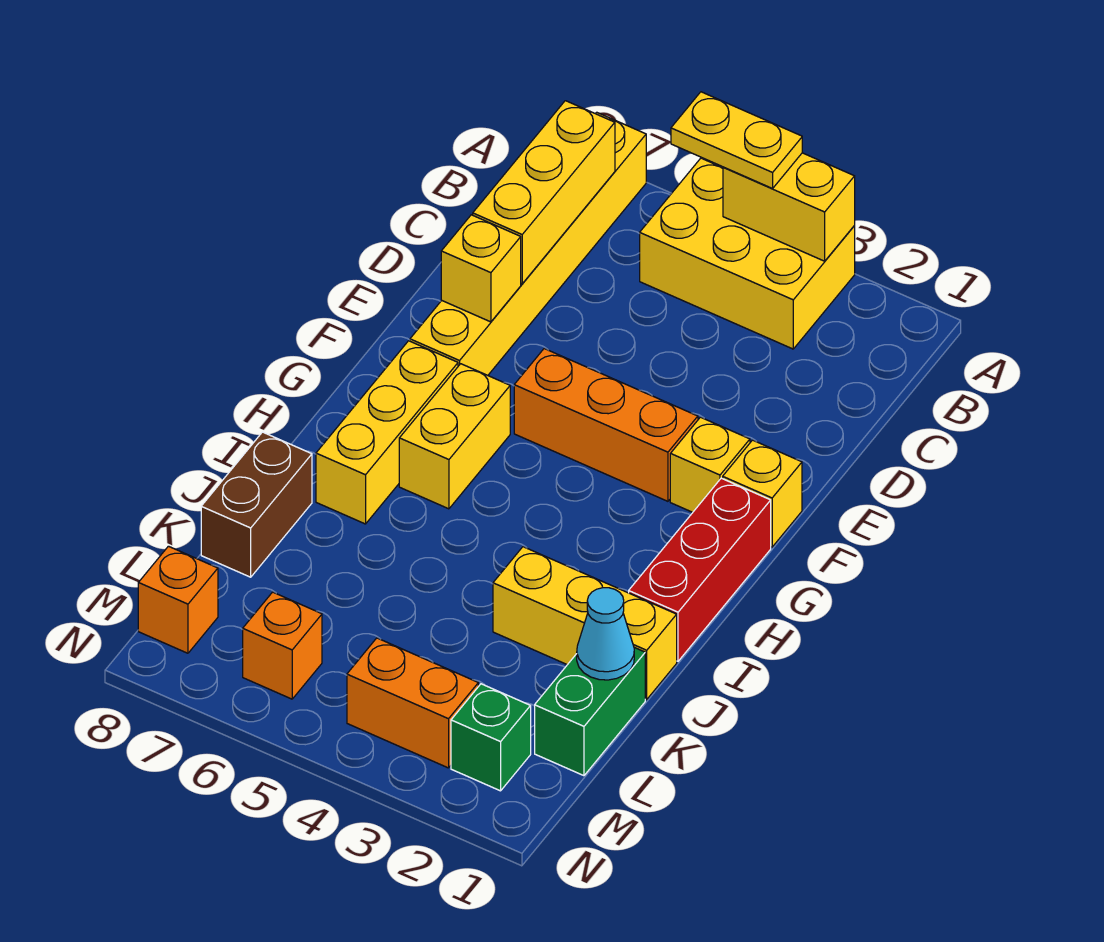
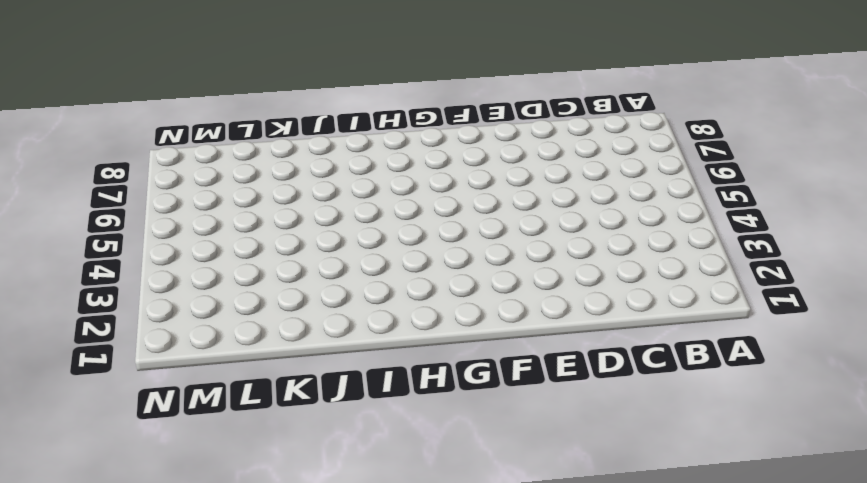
none -> yellow 2x3 brick [640,158,855,349]
none -> yellow 1x6 brick [410,112,646,375]
none -> yellow 1x1 brick [723,440,802,547]

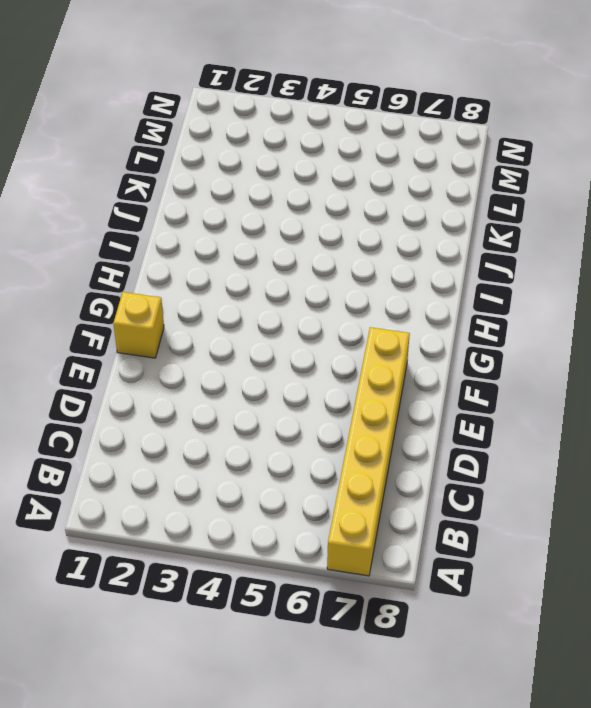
none -> yellow 2x3 brick [640,158,855,349]
none -> yellow 1x1 brick [670,417,750,512]
none -> orange 1x3 brick [514,349,698,501]

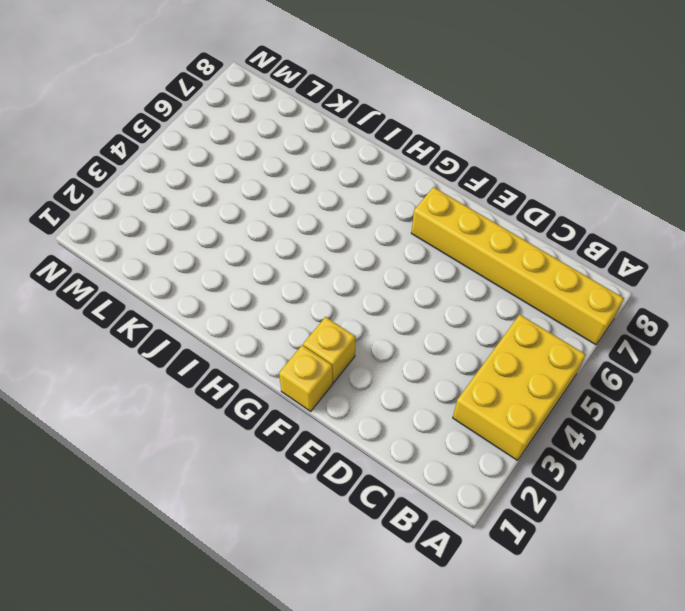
none -> orange 1x3 brick [514,349,698,501]
none -> red 1x3 brick [629,478,771,661]
none -> yellow 1x2 brick [399,364,510,509]

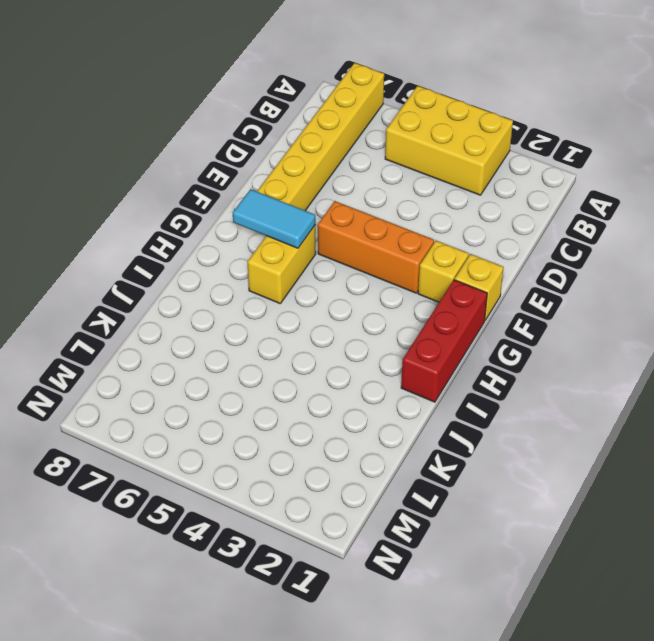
cyan 1x2 tile [233,189,315,248] -> none
none -> yellow 1x3 brick [316,341,458,524]
none -> yellow 1x3 brick [493,547,677,699]
none -> brown 1x2 brick [201,432,312,577]

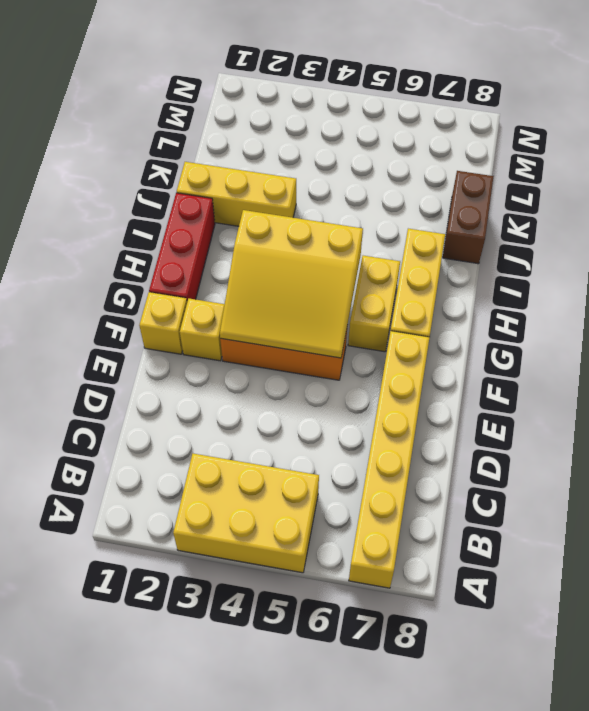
yellow 3x3 slope [220,210,363,358] -> none
none -> green 1x2 brick [535,647,645,776]
none -> green 1x1 brick [451,684,531,791]
none -> orange 1x2 brick [347,638,478,768]

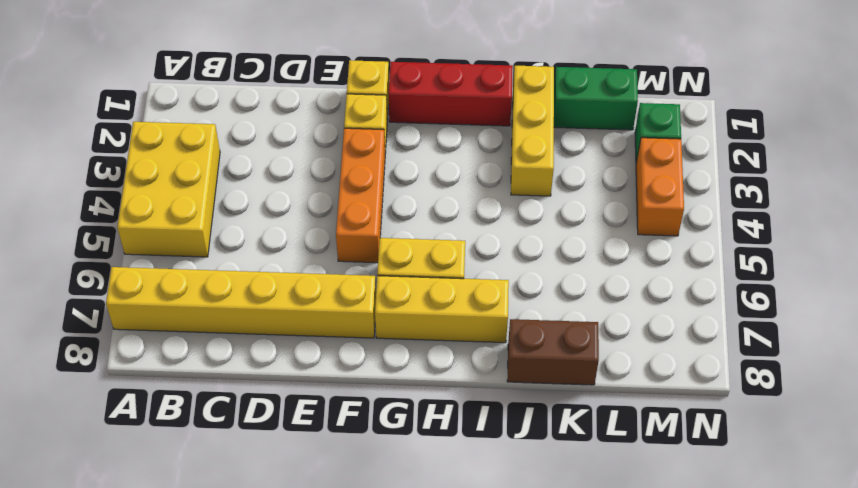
none -> orange 1x1 brick [243,592,322,699]
none -> orange 1x1 brick [138,546,218,653]
none -> yellow 1x2 brick [723,153,855,261]

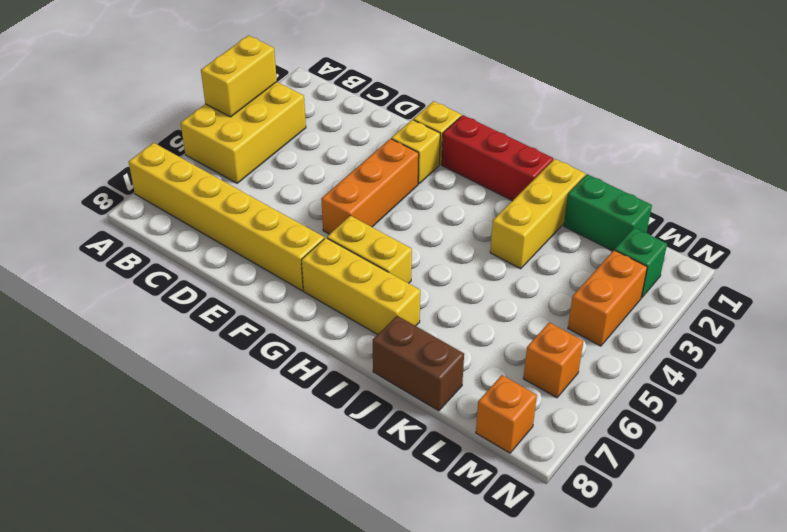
none -> yellow 1x3 brick [473,101,615,284]
none -> yellow 1x1 brick [441,215,521,322]
none -> cyan 1x1 cone [577,588,634,680]

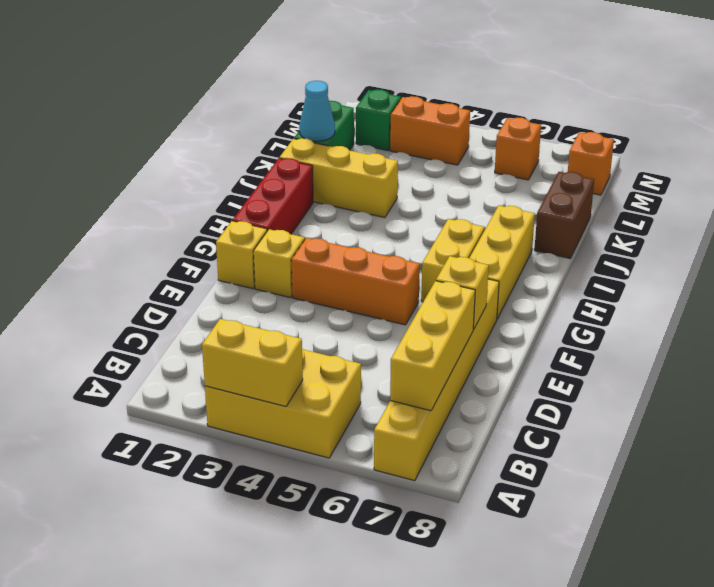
none -> yellow 1x2 plate [671,92,802,188]

